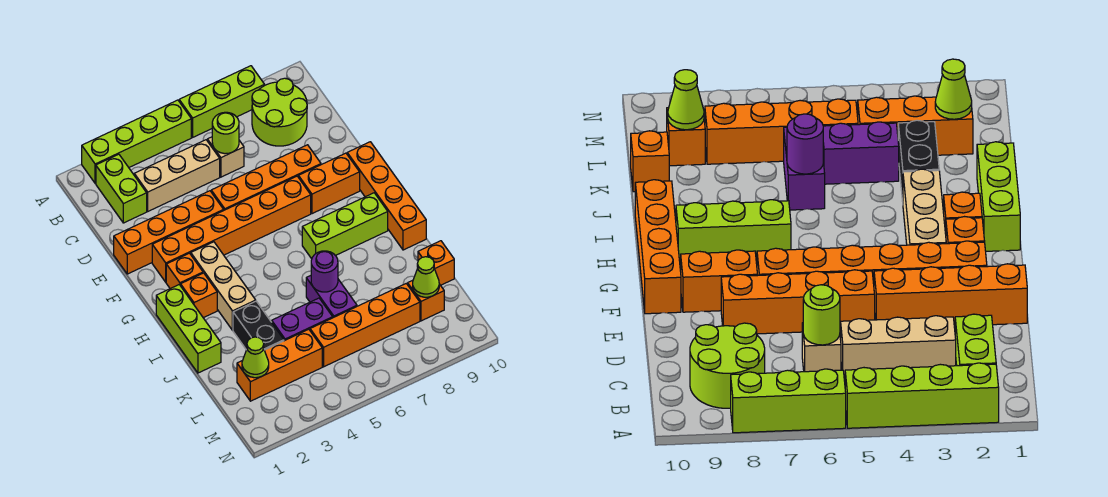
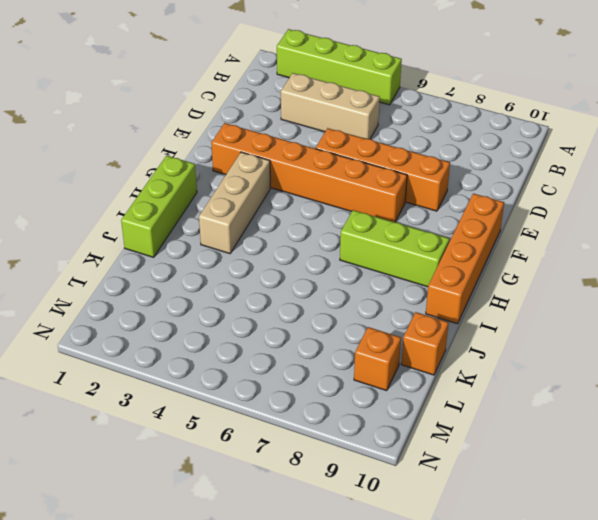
none -> lime 1x3 brick [179,66,265,137]
none -> lime 1x2 brick [96,154,147,223]
none -> lime 2x2 round brick [252,78,307,146]

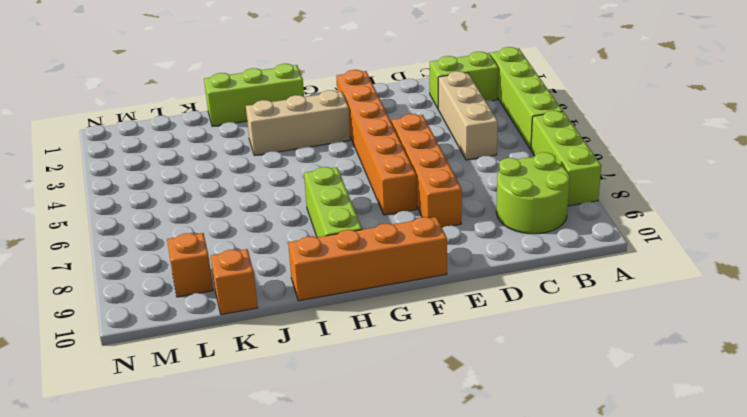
none -> tan 1x1 brick [207,137,244,177]
none -> orange 1x4 brick [114,191,224,274]
none -> orange 1x2 brick [299,153,360,214]

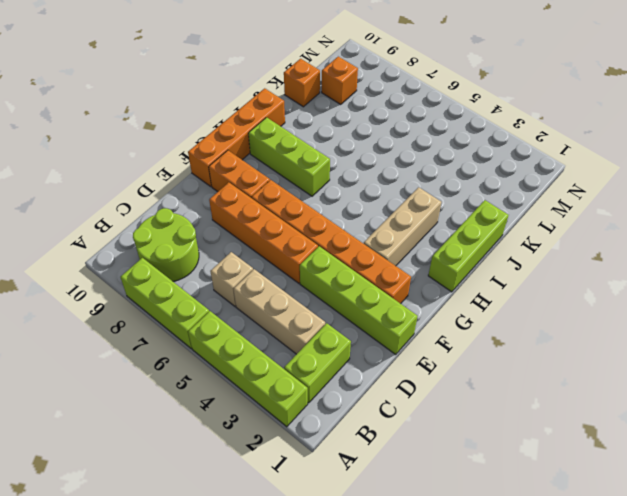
lime 1x4 brick [300,246,418,354] -> orange 1x4 brick [114,191,224,274]
none -> orange 1x1 brick [166,253,203,289]
none -> orange 1x1 brick [181,273,217,318]
none -> black 1x2 brick [233,301,284,350]

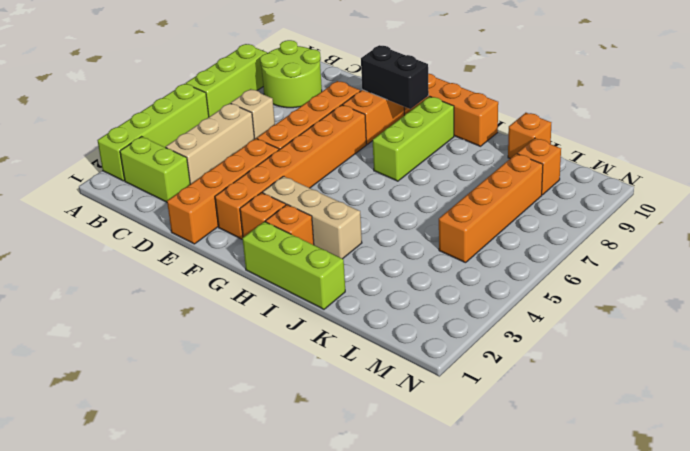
black 1x2 brick [361,45,429,109] -> black 1x2 brick moved to [233,301,284,350]
none -> purple 1x2 brick [306,276,357,318]
none -> purple 1x2 brick [272,298,333,341]
none -> orange 1x3 brick [237,329,322,401]

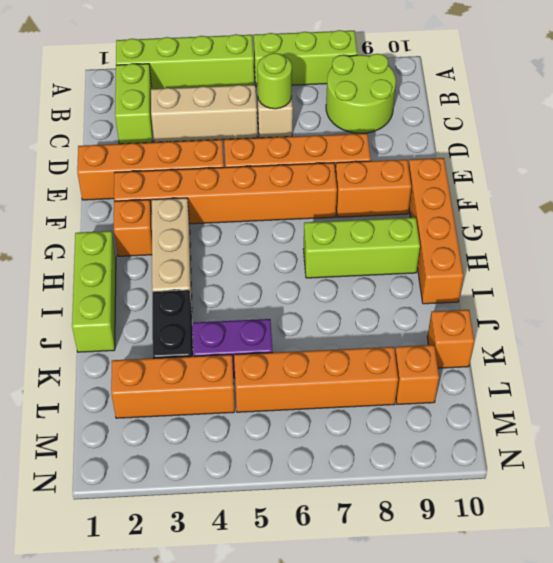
none -> orange 1x1 brick [181,273,217,318]
none -> purple 1x2 brick [306,276,357,318]
none -> purple 1x1 round brick [311,251,338,292]

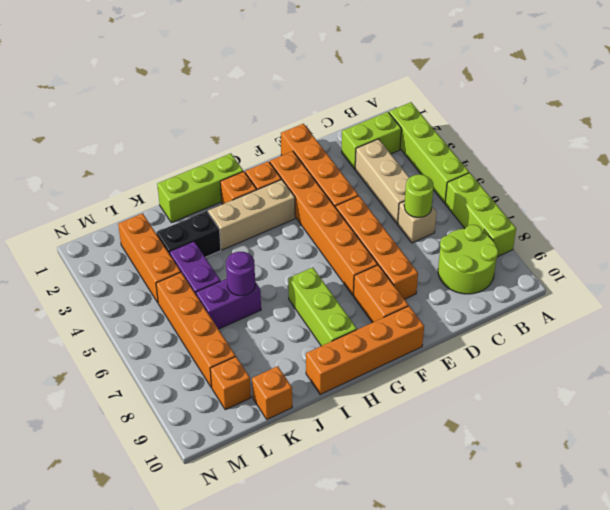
none -> lime 1x1 cone [242,337,269,378]
none -> lime 1x1 cone [413,257,439,297]

